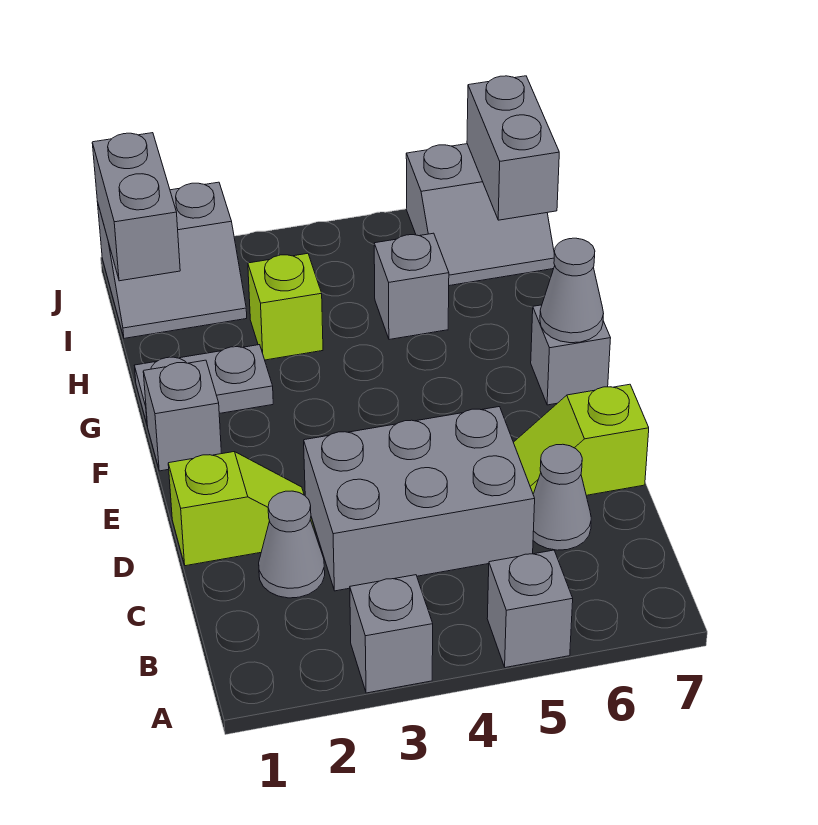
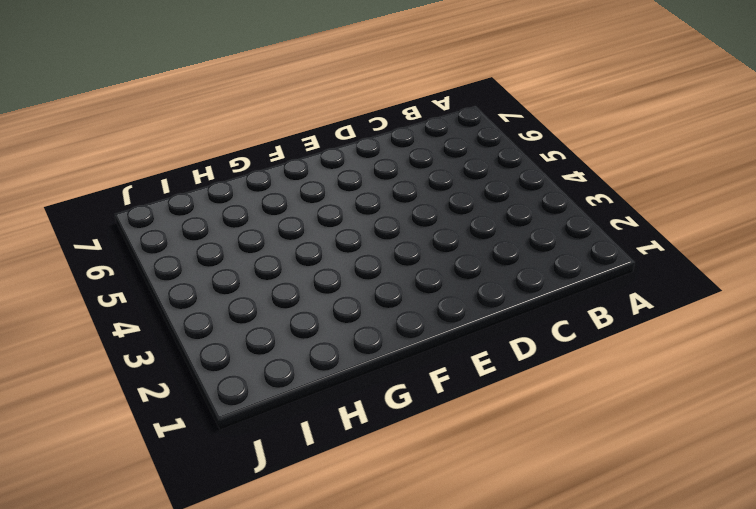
none -> grey 1x1 brick [350,575,433,693]
none -> grey 1x1 brick [487,550,573,668]
none -> grey 1x1 cone [259,491,325,598]

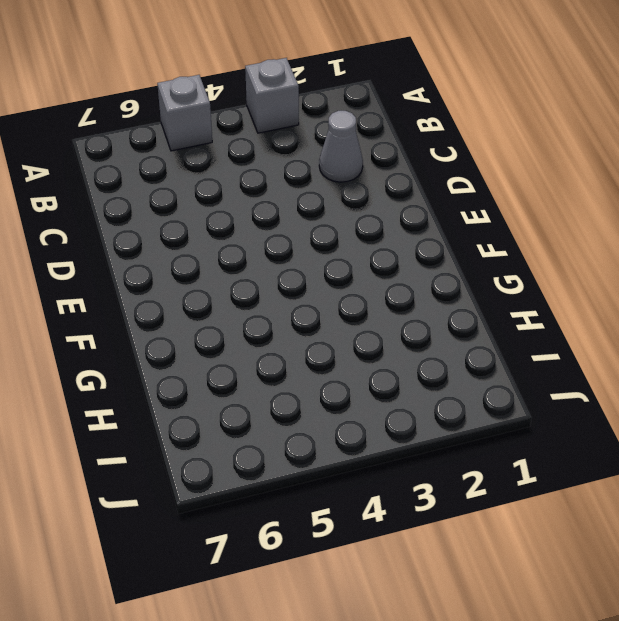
none -> grey 2x3 brick [304,407,535,591]
none -> grey 1x1 cone [533,444,591,550]
none -> lime 1x2 slope [168,452,316,566]

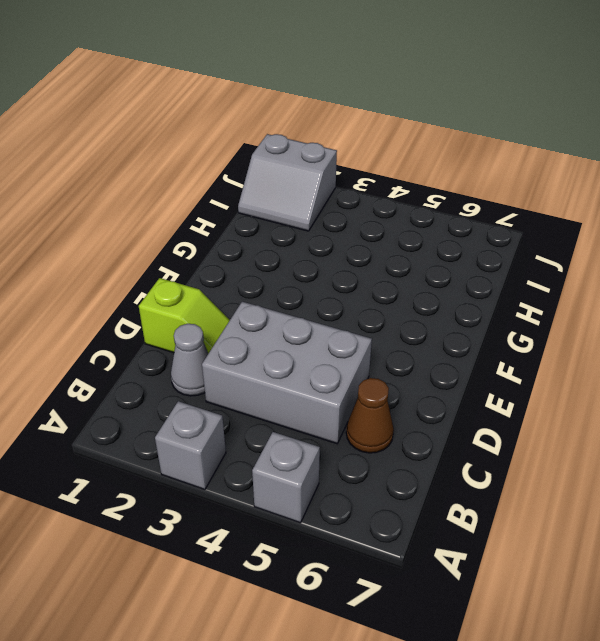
brown 1x1 cone [346,378,394,453] -> grey 1x1 cone [533,444,591,550]
none -> lime 1x2 slope [513,384,649,495]
none -> grey 1x1 brick [143,360,222,471]
none -> grey 1x1 brick [531,305,611,405]

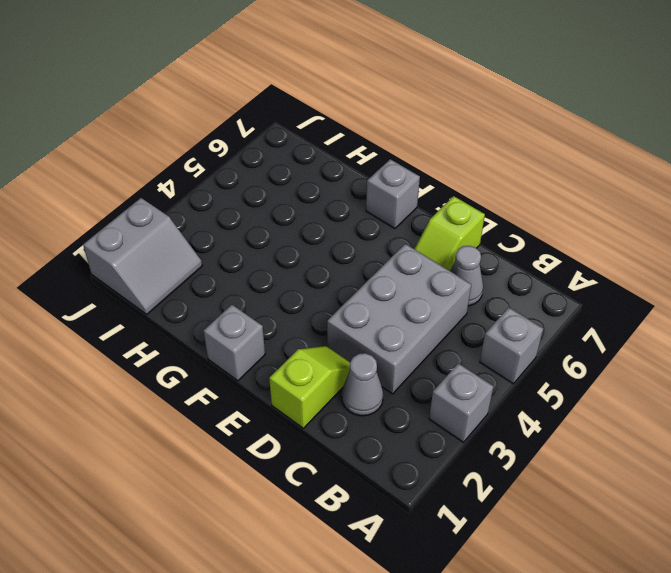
none -> grey 1x2 plate [134,345,273,426]
none -> lime 1x1 brick [248,253,323,360]
none -> grey 1x1 brick [374,233,449,340]

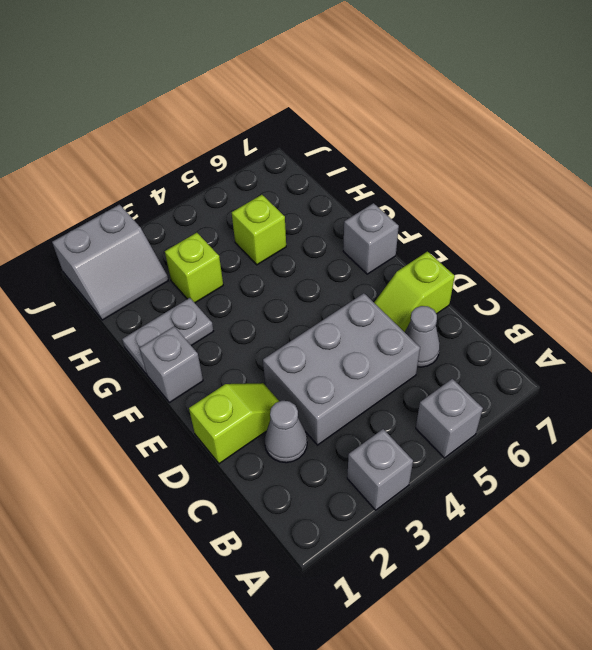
lime 1x1 brick [232,195,286,265] -> grey 1x1 brick [374,233,449,340]
none -> grey 2x2 slope [406,144,555,286]
none -> grey 1x1 cone [540,238,604,343]
none -> grey 1x2 brick [92,133,180,281]

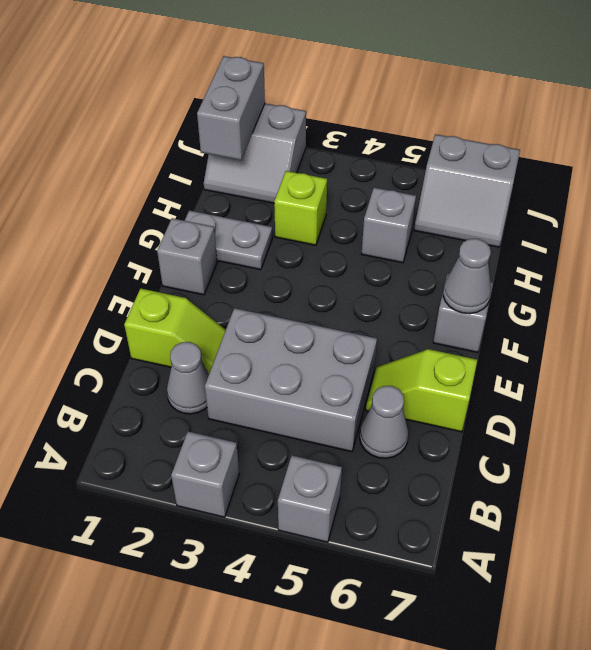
none -> grey 1x2 brick [467,76,559,220]

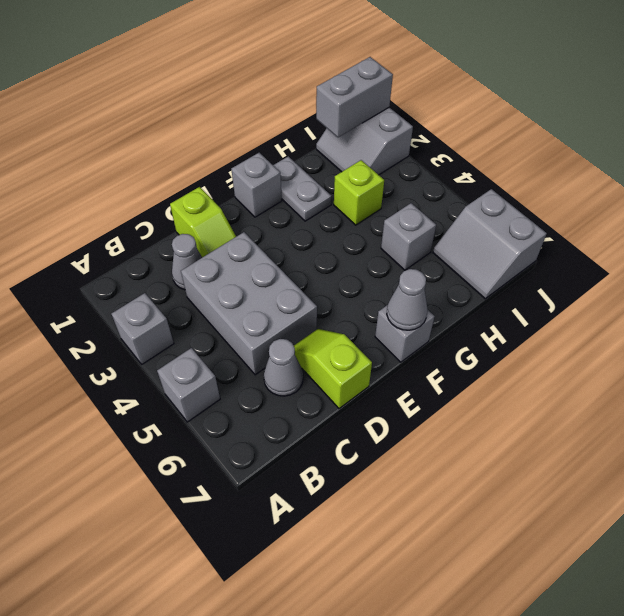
none -> grey 1x2 brick [467,76,559,220]

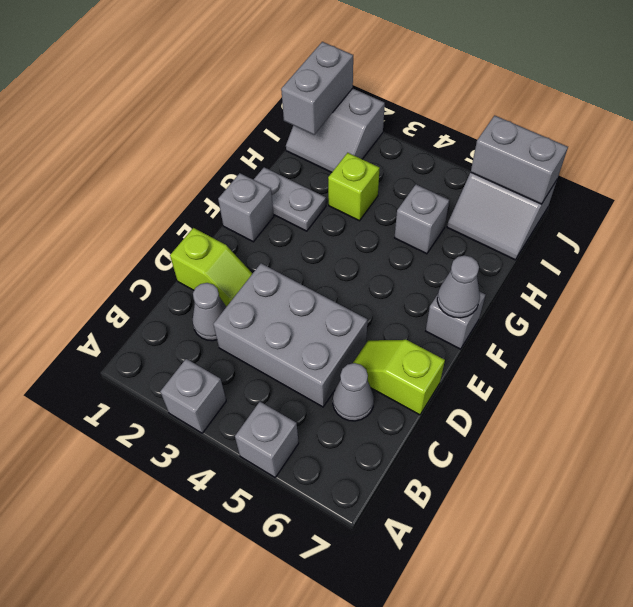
grey 1x2 brick [471,116,568,204] -> grey 1x2 brick turned to [467,76,559,220]

